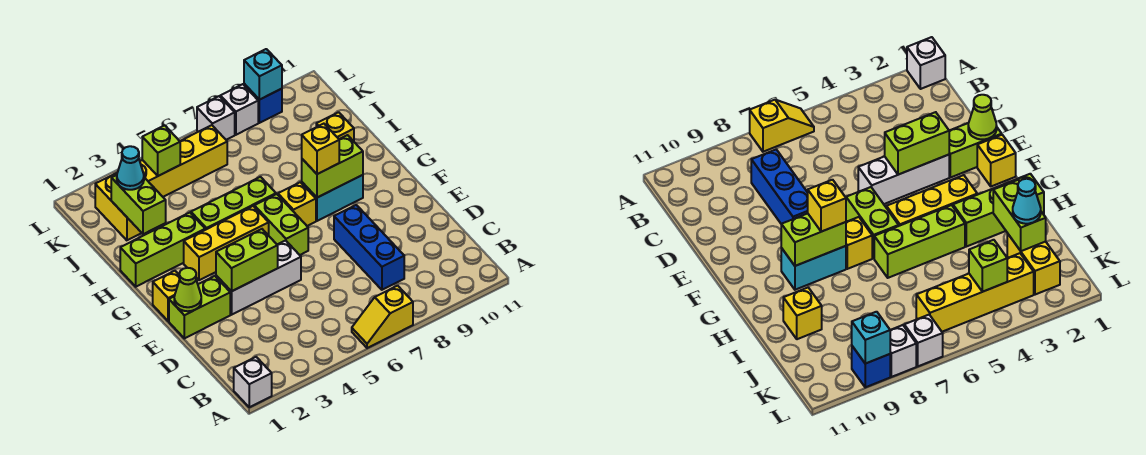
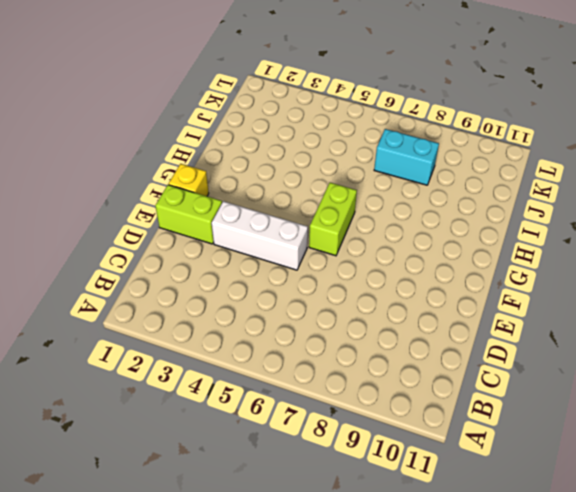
cyan 1x2 brick [374,129,439,185] -> cyan 1x2 brick moved to [302,175,363,221]
none -> white 1x1 brick [234,357,272,407]
none -> yellow 1x2 slope [352,286,413,348]
none -> blue 1x3 brick [334,205,404,290]

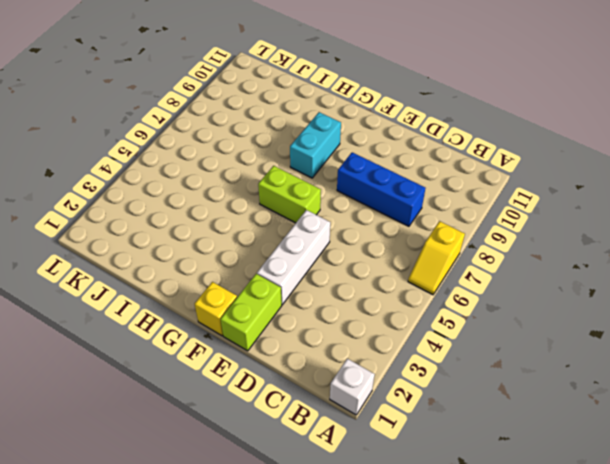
none -> yellow 1x3 brick [184,206,269,280]
none -> yellow 1x1 brick [278,182,316,226]
none -> lime 1x3 brick [120,213,205,287]

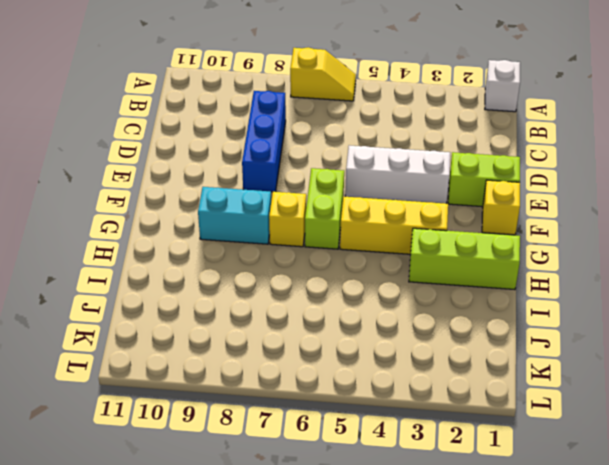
none -> lime 1x3 brick [191,177,276,230]
none -> yellow 1x1 brick [316,112,354,141]
none -> yellow 1x2 brick [95,173,141,240]

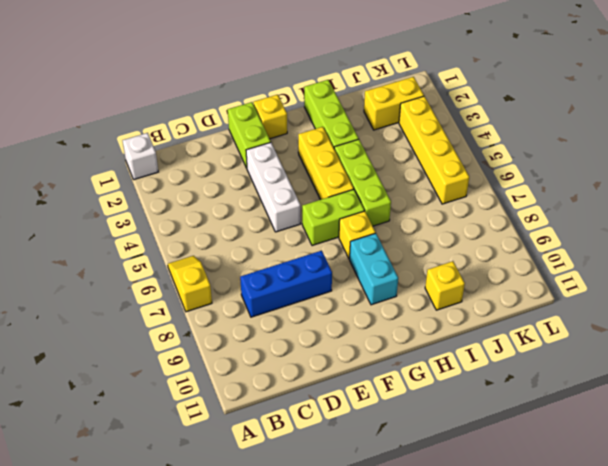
none -> white 1x1 brick [197,96,235,140]
none -> white 1x1 brick [220,84,258,135]
none -> blue 1x1 brick [244,84,282,123]

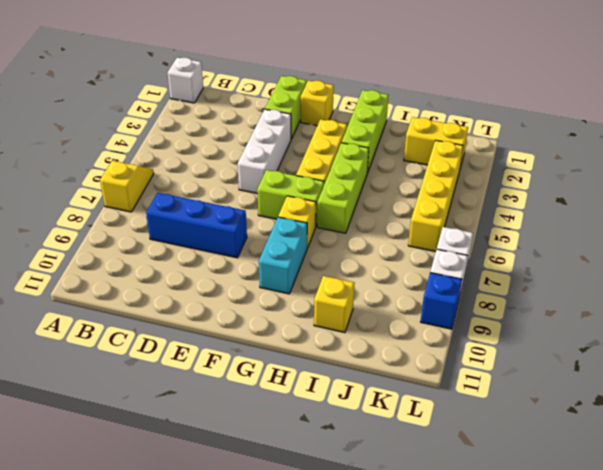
none -> lime 1x1 cone [174,268,201,311]
none -> lime 1x2 brick [216,229,278,291]
none -> lime 1x2 brick [302,135,363,198]

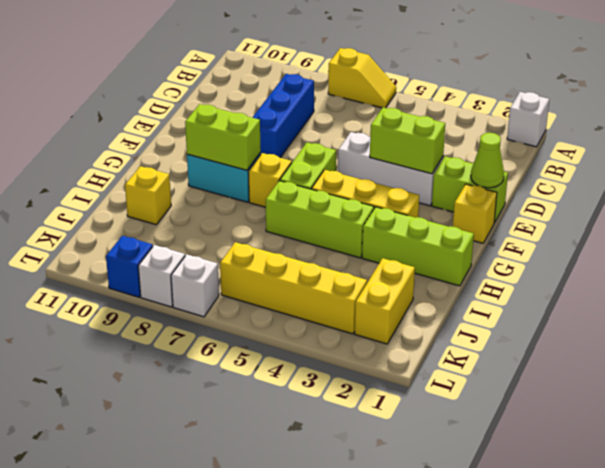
none -> lime 1x2 brick [111,175,166,234]
none -> lime 1x1 brick [142,125,180,176]
none -> cyan 1x1 brick [244,49,282,100]

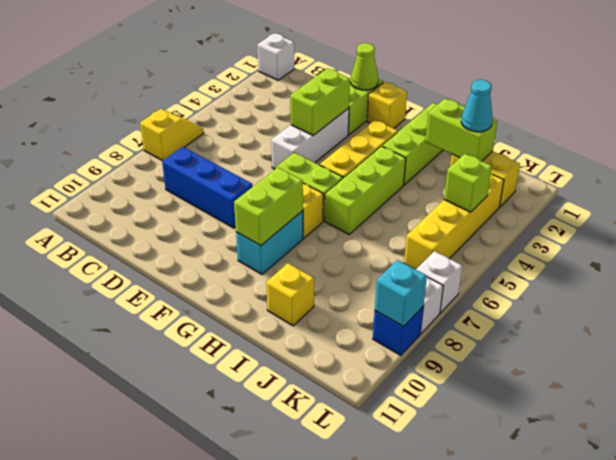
none -> yellow 1x1 brick [302,124,339,174]

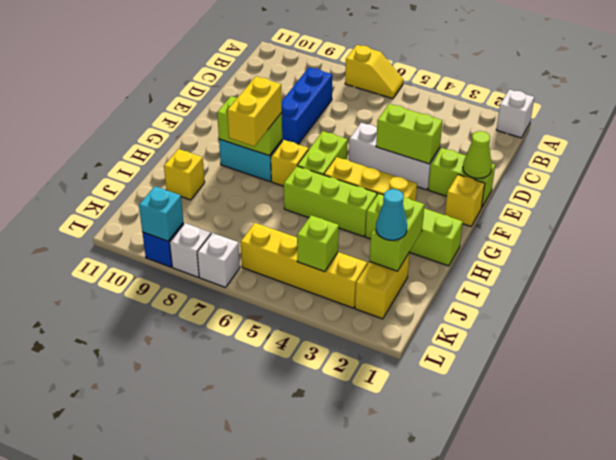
yellow 1x2 brick [227,76,282,146] -> yellow 1x1 brick [302,124,339,174]

